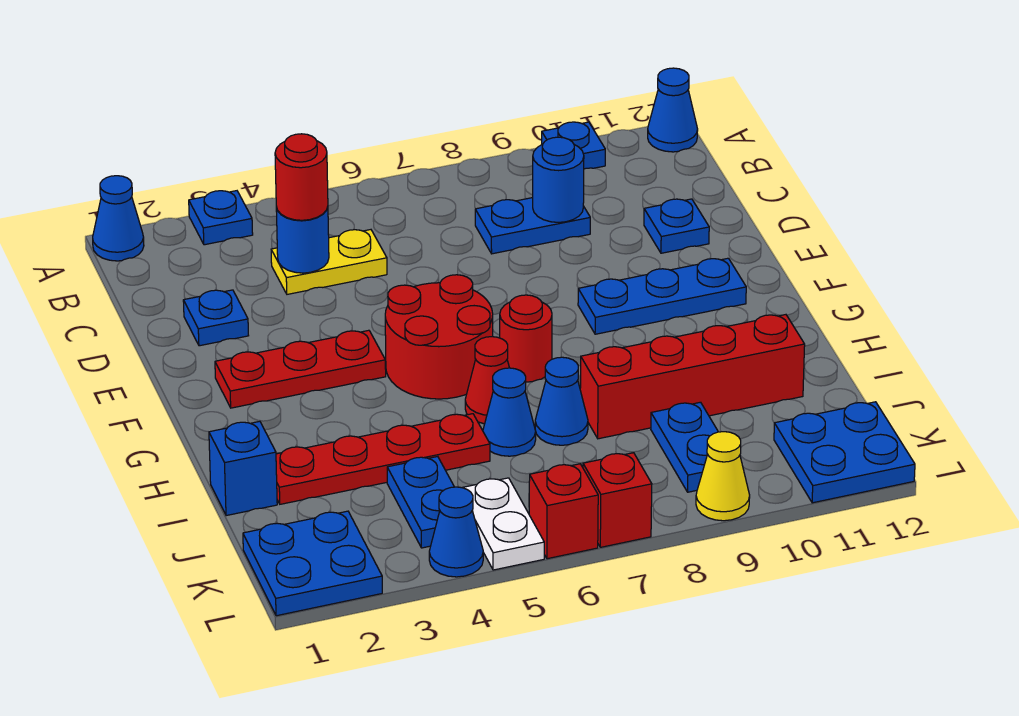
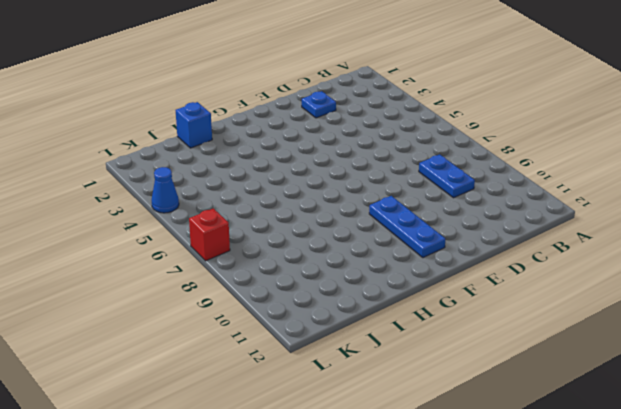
none -> blue 1x1 cone [93,176,144,261]
none -> blue 1x1 plate [189,191,253,245]
none -> blue 1x1 plate [542,122,605,169]
none -> blue 1x1 cone [648,68,698,152]

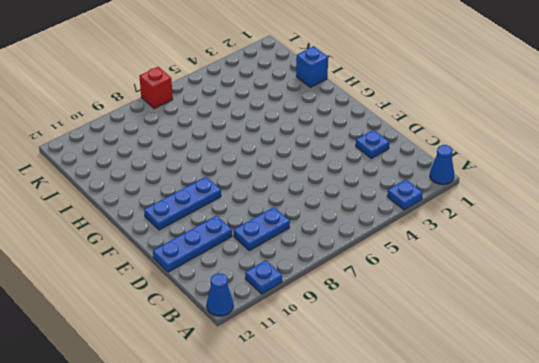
blue 1x3 plate [153,216,232,272] -> blue 1x1 plate [644,199,709,253]
none -> yellow 1x2 plate [271,230,387,294]
none -> red 1x3 plate [215,330,386,408]
none -> red 2x2 round brick [385,275,493,399]
none -> red 1x1 round brick [500,295,552,382]

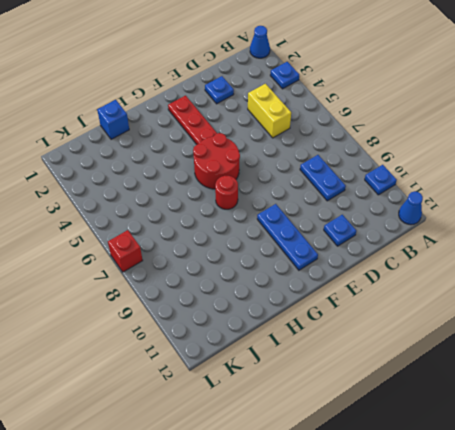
yellow 1x2 brick [248,84,291,138] -> yellow 1x2 plate [271,230,387,294]
none -> red 1x1 cone [465,337,509,424]
none -> red 1x4 plate [276,414,490,504]
none -> blue 1x1 cone [483,368,536,456]
none -> blue 1x1 cone [535,357,588,445]

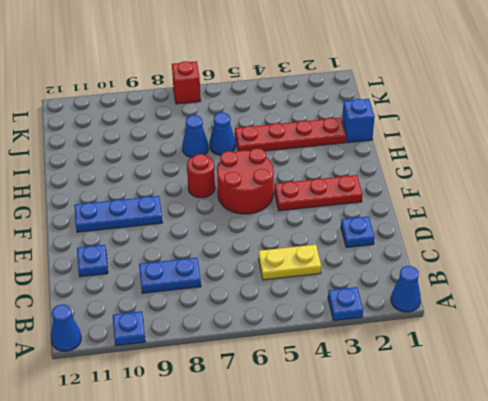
none -> red 1x1 cone [465,337,509,424]
none -> red 1x4 brick [580,315,805,439]
none -> blue 1x2 plate [387,457,454,548]
none -> blue 1x2 plate [651,402,718,492]

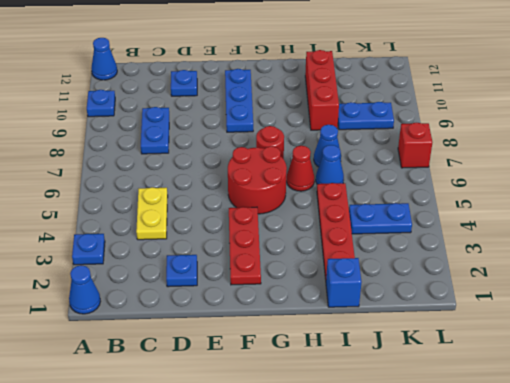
red 1x3 brick [305,50,339,130] -> red 1x4 brick [580,315,805,439]
none -> blue 2x2 plate [243,511,382,616]
none -> white 1x2 plate [463,478,544,570]
none -> blue 2x2 plate [774,402,915,503]
none -> blue 1x1 cone [429,487,483,577]

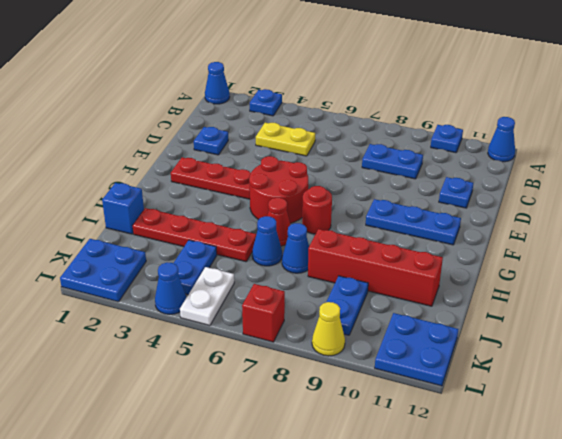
none -> red 1x1 brick [529,464,598,559]
none -> blue 1x1 round brick [276,207,329,273]
none -> blue 1x1 round brick [533,137,584,222]
none -> red 1x1 round brick [275,134,328,220]

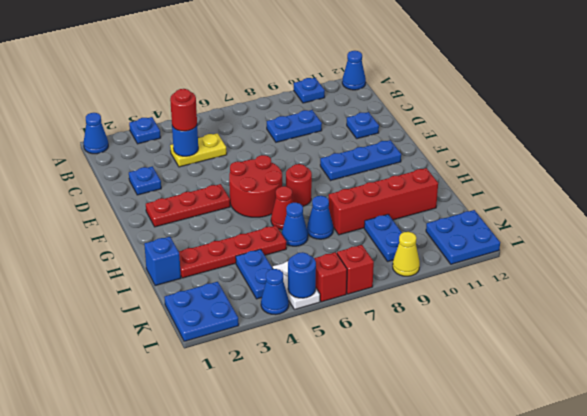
blue 1x1 round brick [288,252,316,298] -> blue 1x1 round brick moved to [533,137,584,222]

